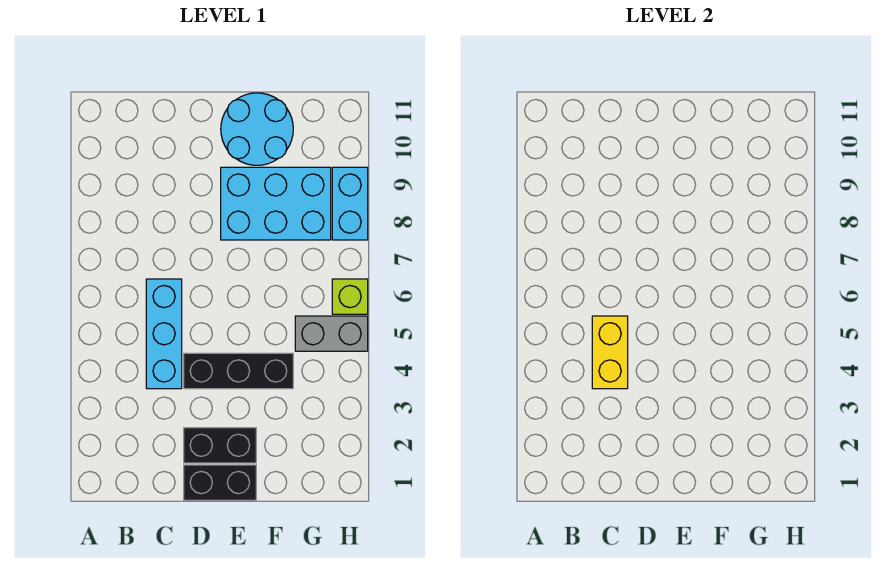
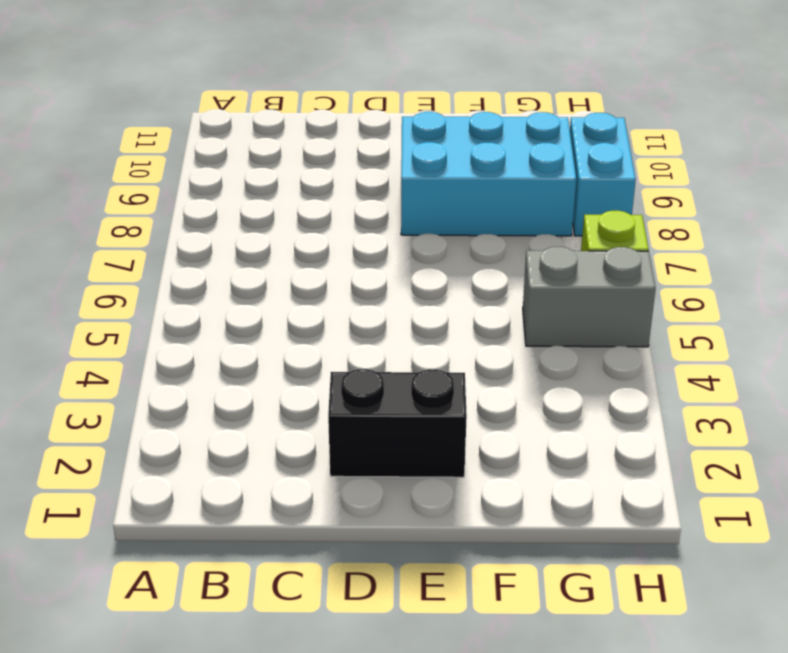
none -> cyan 1x3 brick [146,279,182,389]
none -> black 1x2 brick [184,465,256,500]

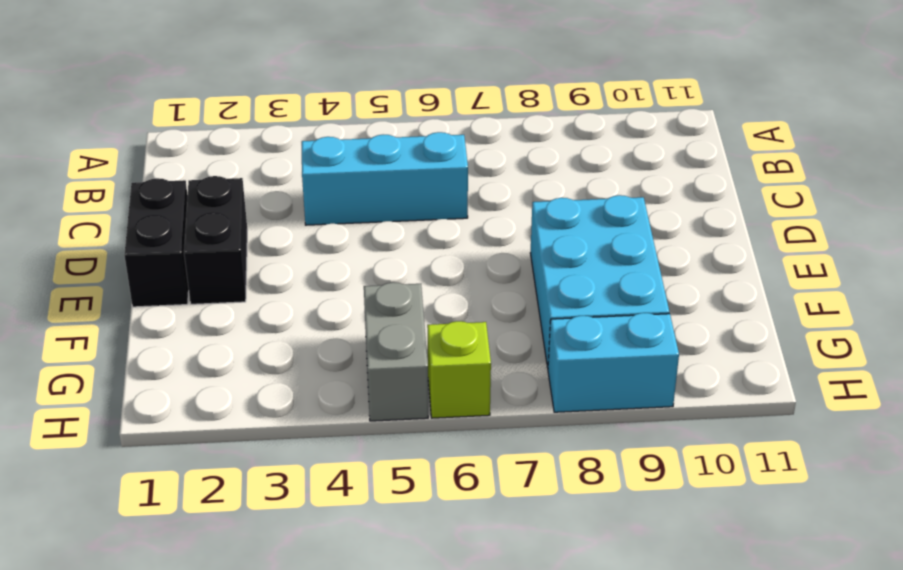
none -> black 1x3 brick [184,353,293,389]
none -> cyan 2x2 round brick [221,93,293,165]

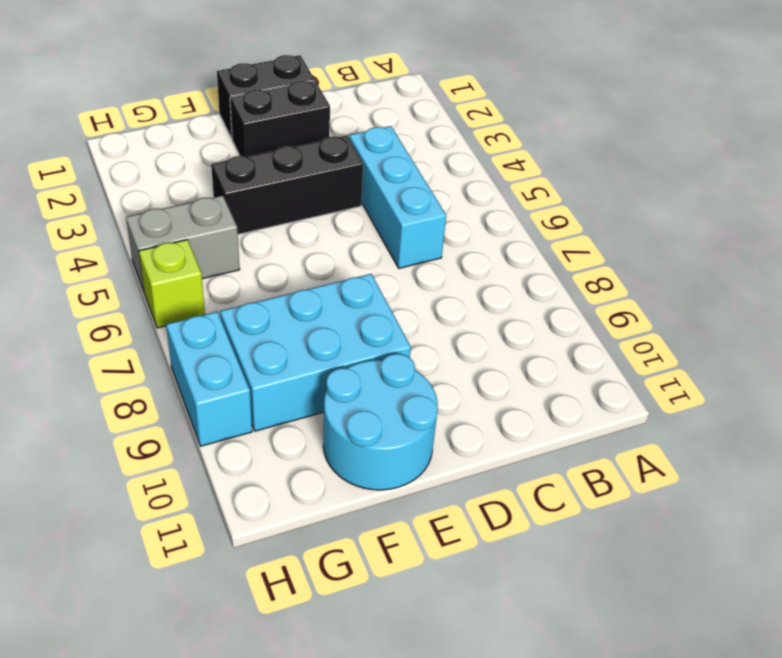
none -> yellow 1x2 brick [592,316,628,389]

